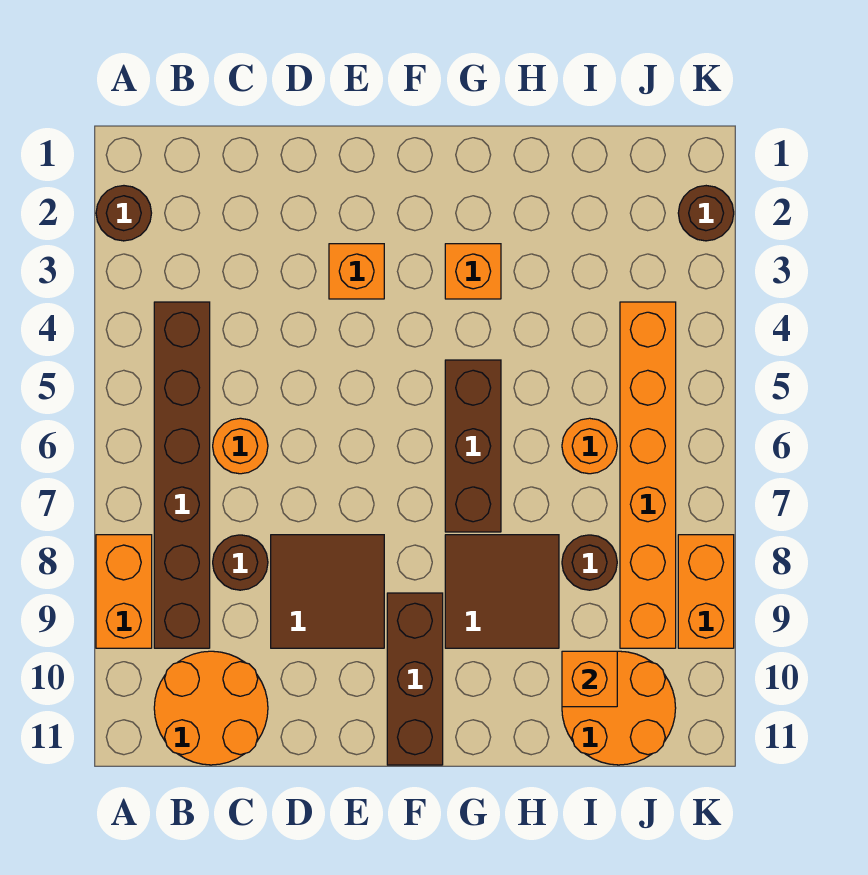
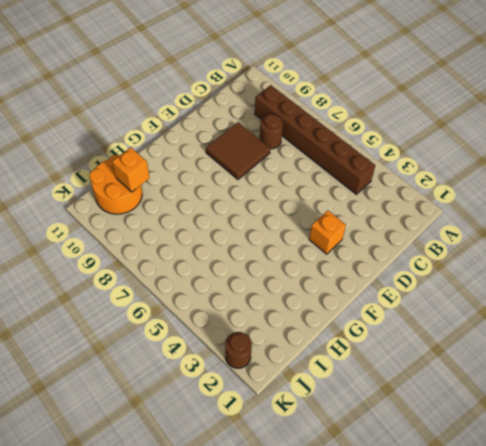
none -> brown 1x1 round brick [96,186,151,241]
none -> orange 1x2 brick [96,535,152,648]
none -> orange 2x2 round brick [154,651,268,765]

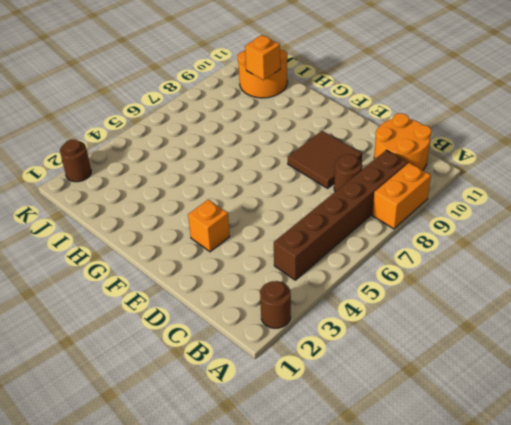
none -> orange 1x1 round brick [213,418,268,474]
none -> brown 1x3 brick [387,593,443,765]
none -> orange 1x1 brick [445,244,501,299]

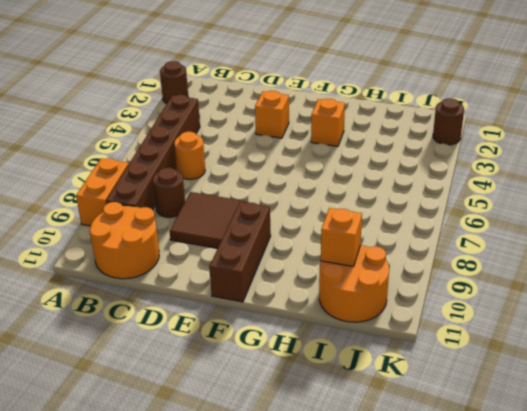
none -> brown 1x3 brick [445,360,501,532]
none -> brown 2x2 tile [445,535,559,648]
none -> orange 1x1 round brick [562,418,617,474]

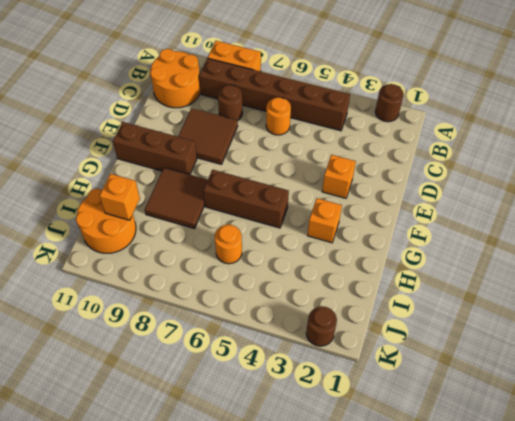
none -> brown 1x1 round brick [562,535,617,590]
none -> orange 1x6 brick [620,302,676,648]
none -> orange 1x2 brick [678,535,734,648]

